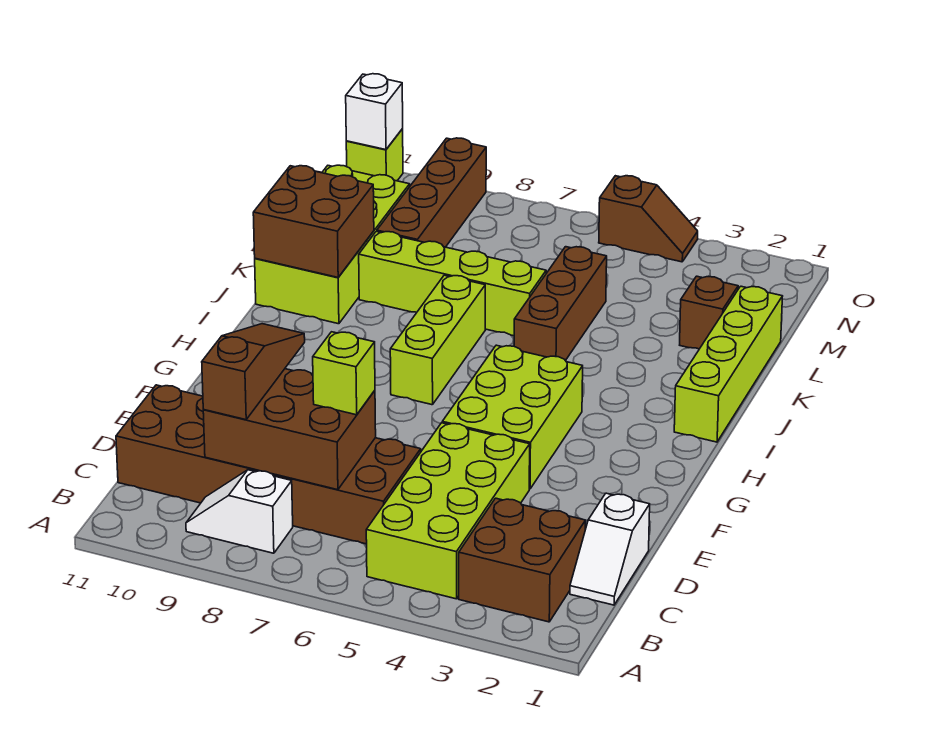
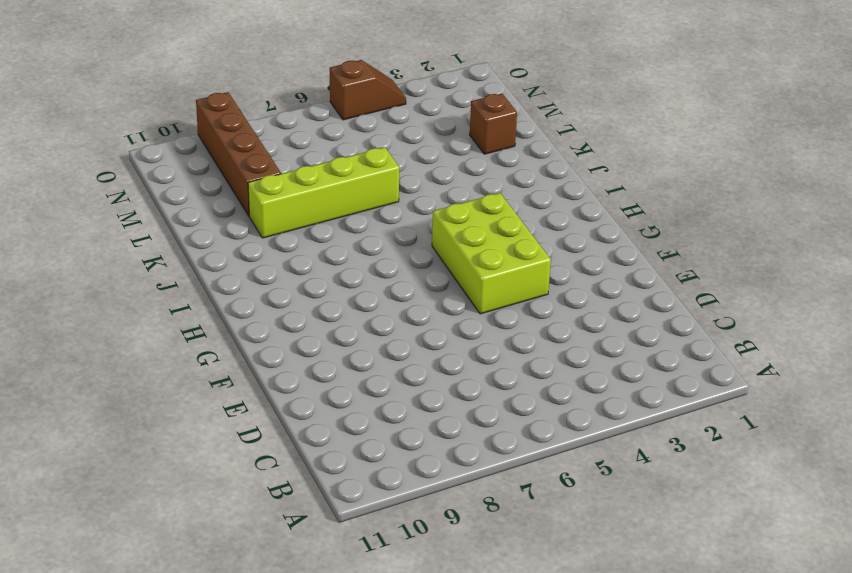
none -> brown 2x2 brick [459,498,586,622]
none -> lime 2x4 brick [366,423,530,599]
none -> white 1x2 slope [186,470,293,553]

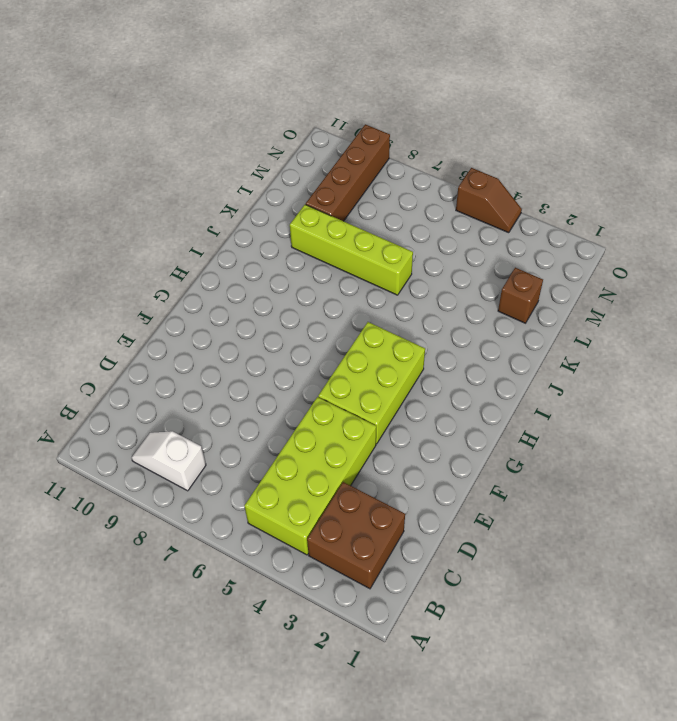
none -> white 1x2 slope [570,493,650,605]
none -> brown 2x6 brick [116,385,421,544]
none -> lime 1x3 brick [390,275,485,405]

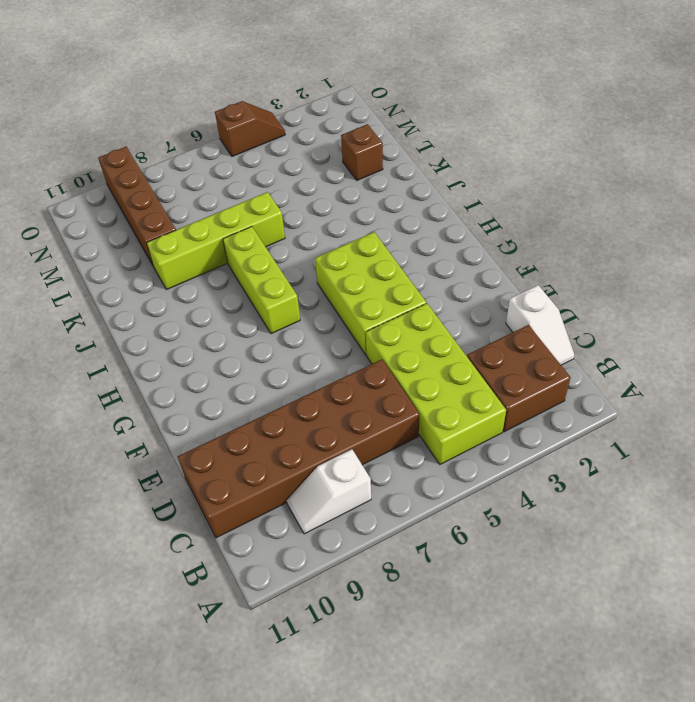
none -> lime 1x4 brick [674,286,783,442]
none -> brown 1x3 brick [514,247,607,361]
none -> lime 2x4 brick [255,165,410,324]

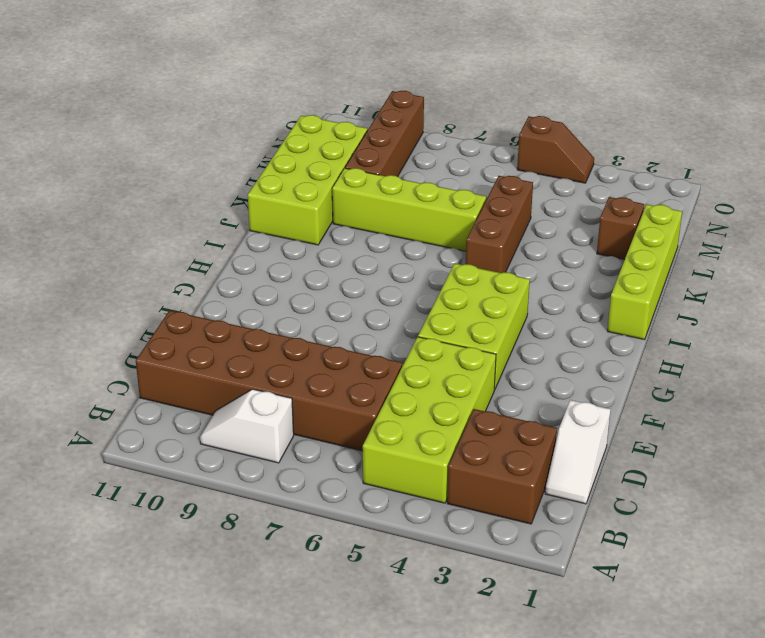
none -> lime 1x3 brick [390,275,485,405]
none -> lime 1x1 brick [346,129,403,181]
none -> brown 2x3 brick [203,369,376,490]

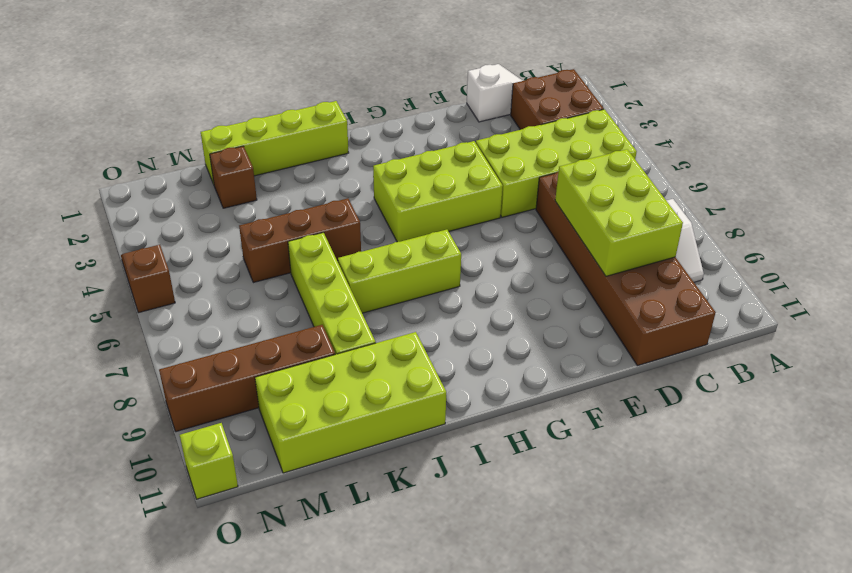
lime 2x3 brick [555,149,683,276] -> brown 2x3 brick [203,369,376,490]
none -> brown 2x2 brick [253,166,374,277]
none -> white 1x1 brick [346,74,403,150]
none -> brown 1x3 slope [202,324,305,420]

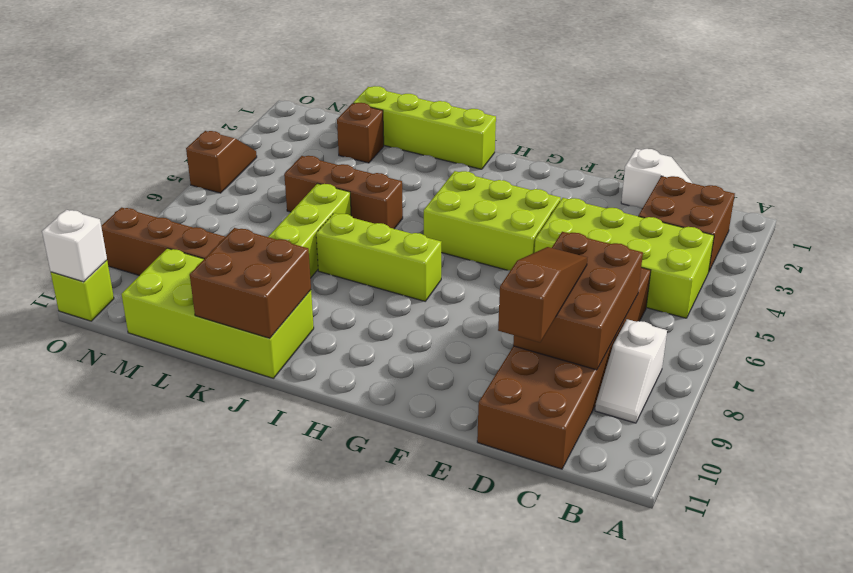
brown 1x3 slope [498,247,587,342] -> brown 1x3 slope turned to [202,324,305,420]
none -> lime 1x1 brick [313,332,375,415]

